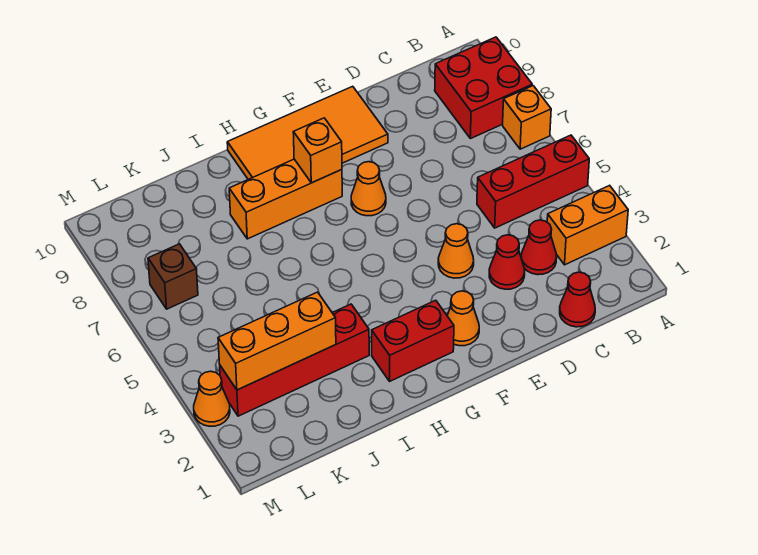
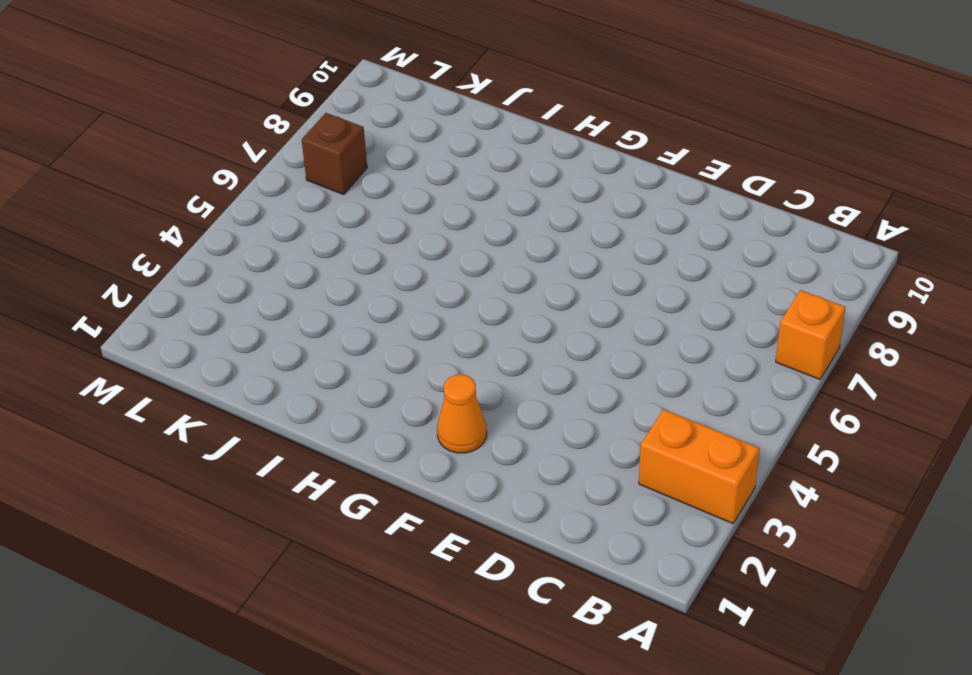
none -> red 1x3 brick [477,135,589,228]
none -> red 2x2 brick [435,37,532,139]
none -> red 1x1 cone [560,272,595,327]

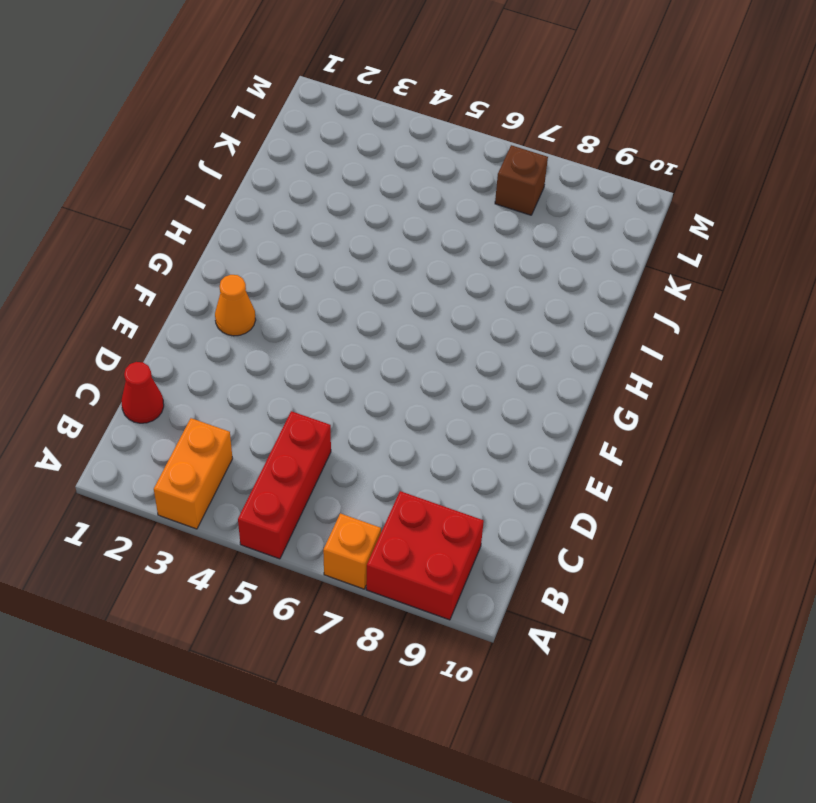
none -> red 1x1 cone [521,220,557,275]
none -> red 1x1 cone [489,235,525,289]
none -> orange 1x1 cone [438,224,474,278]

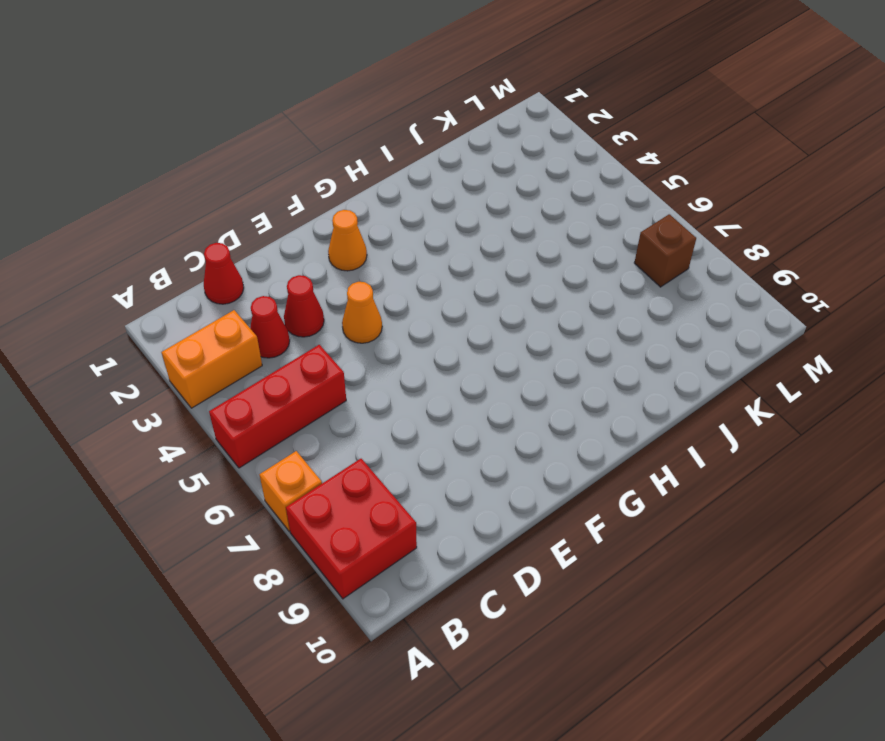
none -> orange 2x4 tile [227,86,388,179]
none -> orange 1x1 cone [351,162,386,216]
none -> red 1x2 brick [372,300,454,381]

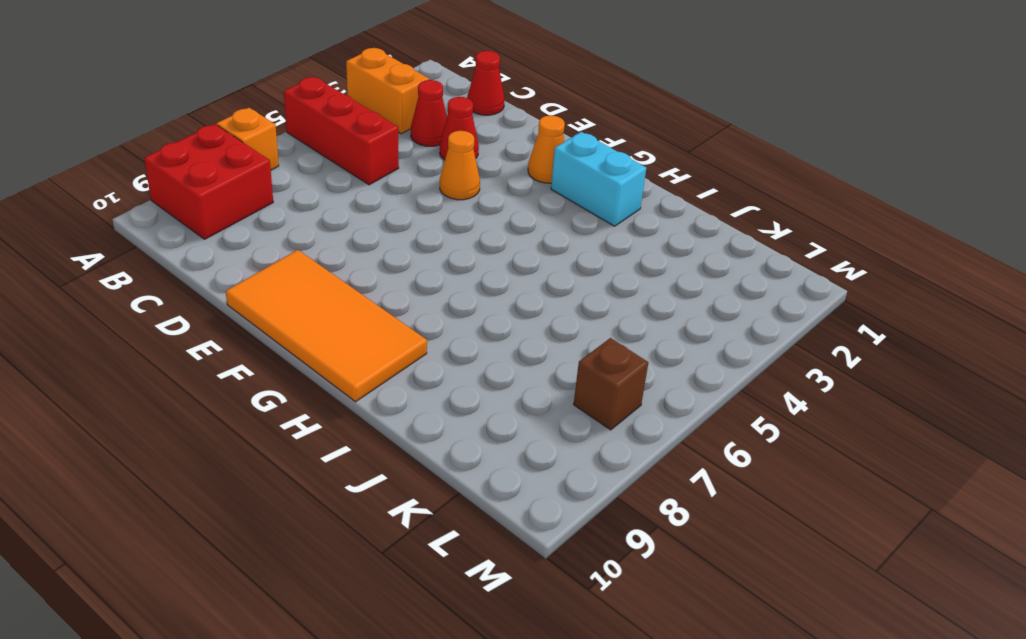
cyan 1x2 brick [551,132,646,226] -> red 1x2 brick [372,300,454,381]
none -> orange 1x1 cone [351,162,386,216]
none -> orange 1x3 brick [229,159,342,239]
none -> red 1x4 brick [220,304,369,416]

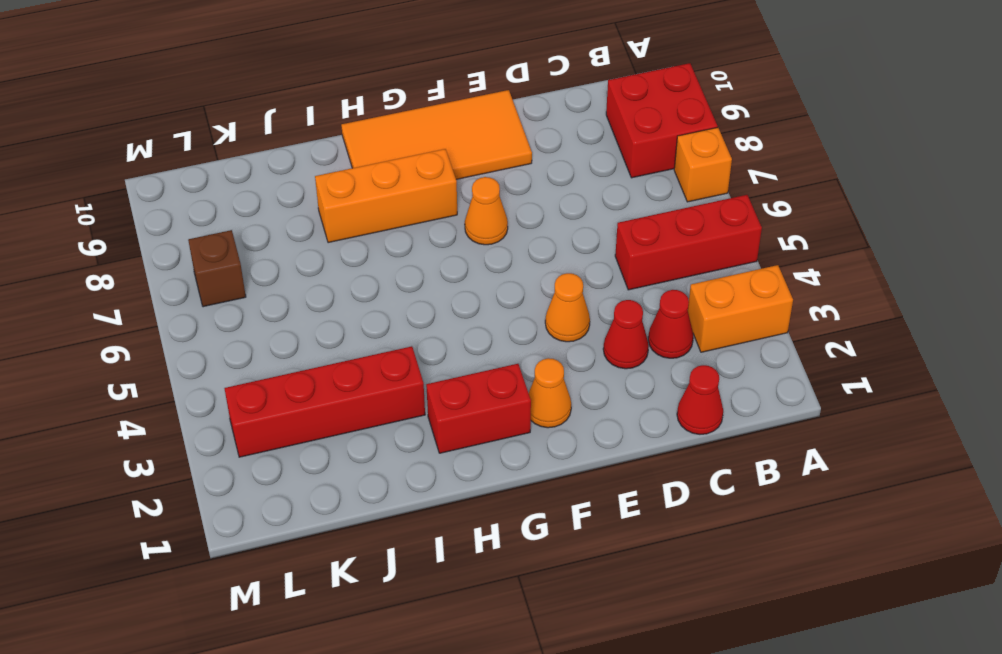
none -> orange 1x1 cone [194,371,230,426]
none -> orange 1x1 brick [293,118,342,183]
none -> orange 1x3 brick [218,292,336,390]

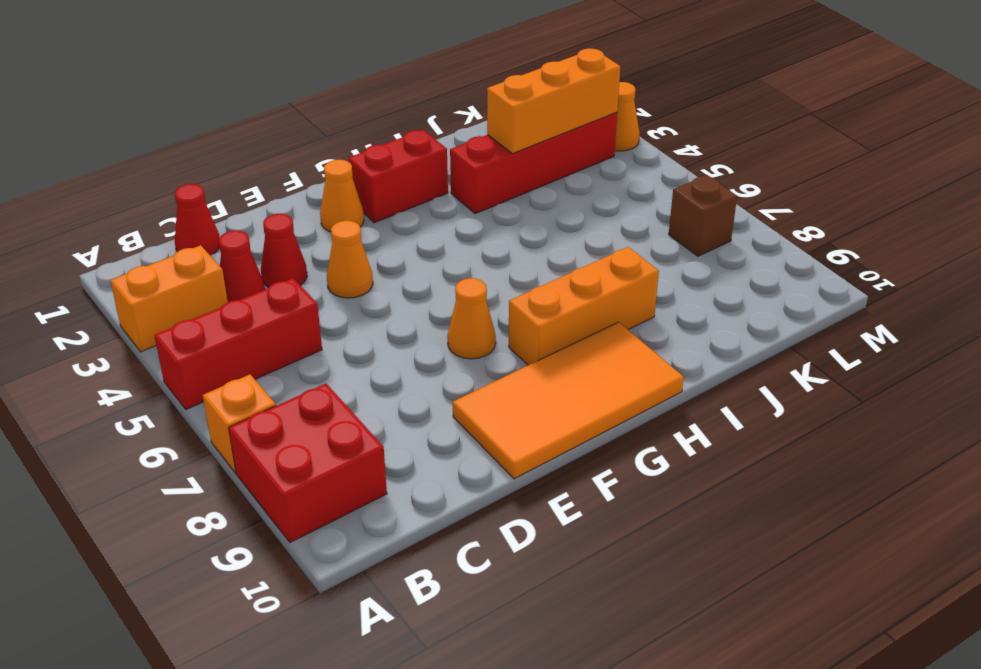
none -> orange 1x1 brick [293,118,342,183]

